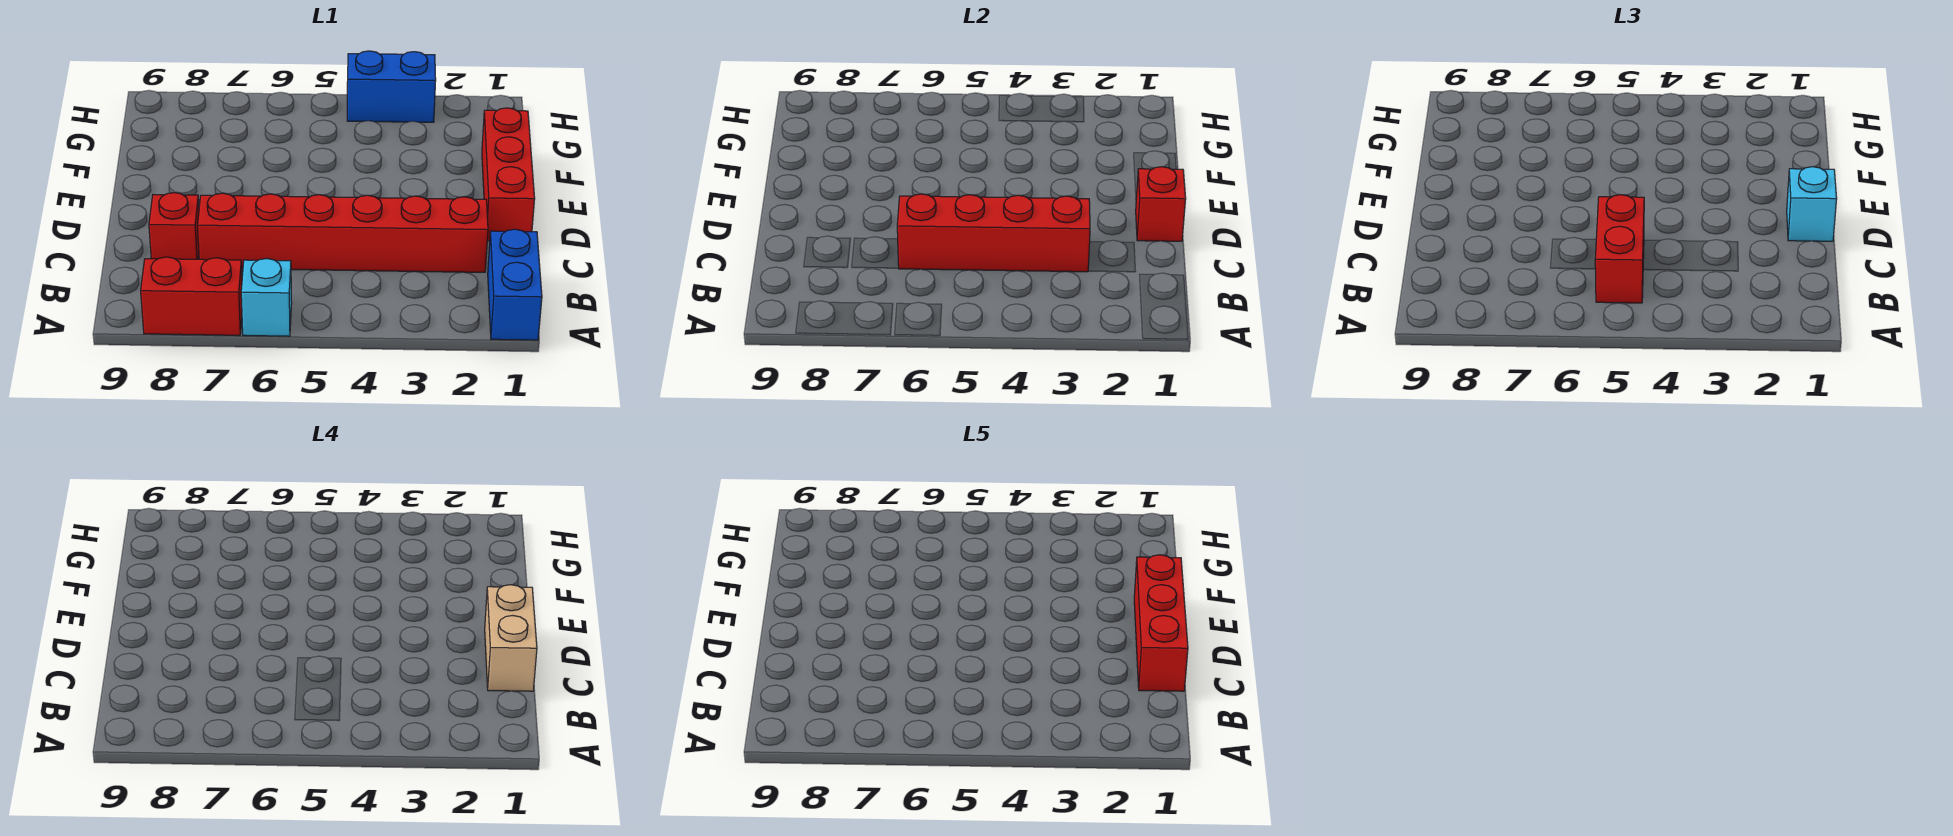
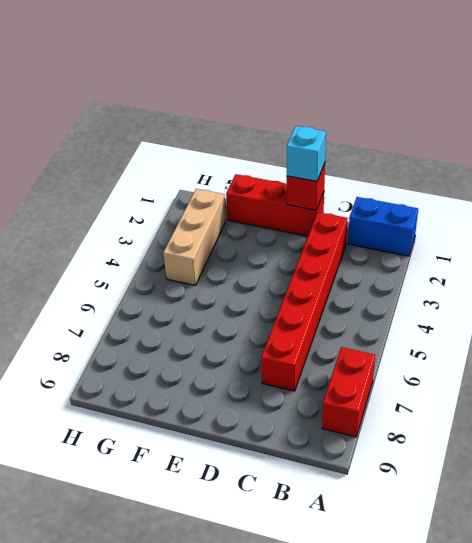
tan 1x3 brick [163,189,226,285] -> none
none -> cyan 1x1 brick [241,259,292,336]
none -> red 1x1 brick [149,193,199,259]
none -> blue 1x2 brick [347,51,436,122]

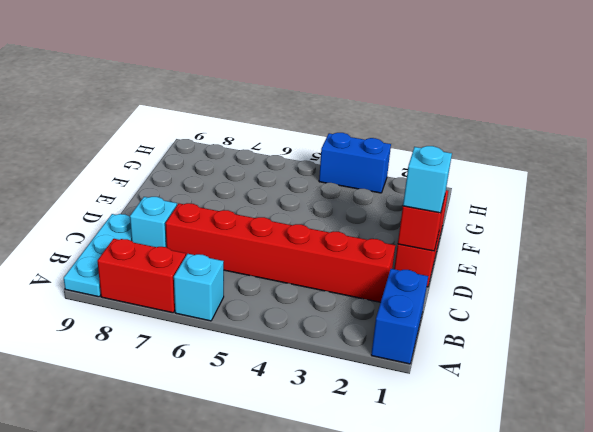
cyan 1x3 plate [64,214,132,297] -> none
cyan 1x1 brick [130,197,177,247] -> red 1x1 brick [149,193,199,259]
none -> red 1x4 brick [897,194,1090,272]
none -> red 1x2 brick [1595,195,1644,303]
none -> tan 1x2 brick [485,585,537,691]

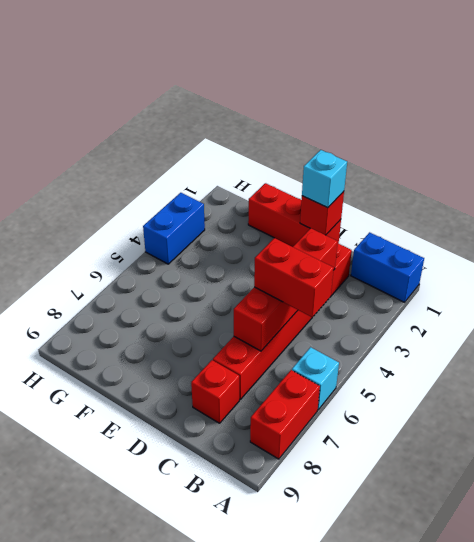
none -> tan 1x2 brick [485,585,537,691]
none -> red 1x3 brick [1134,555,1188,691]

